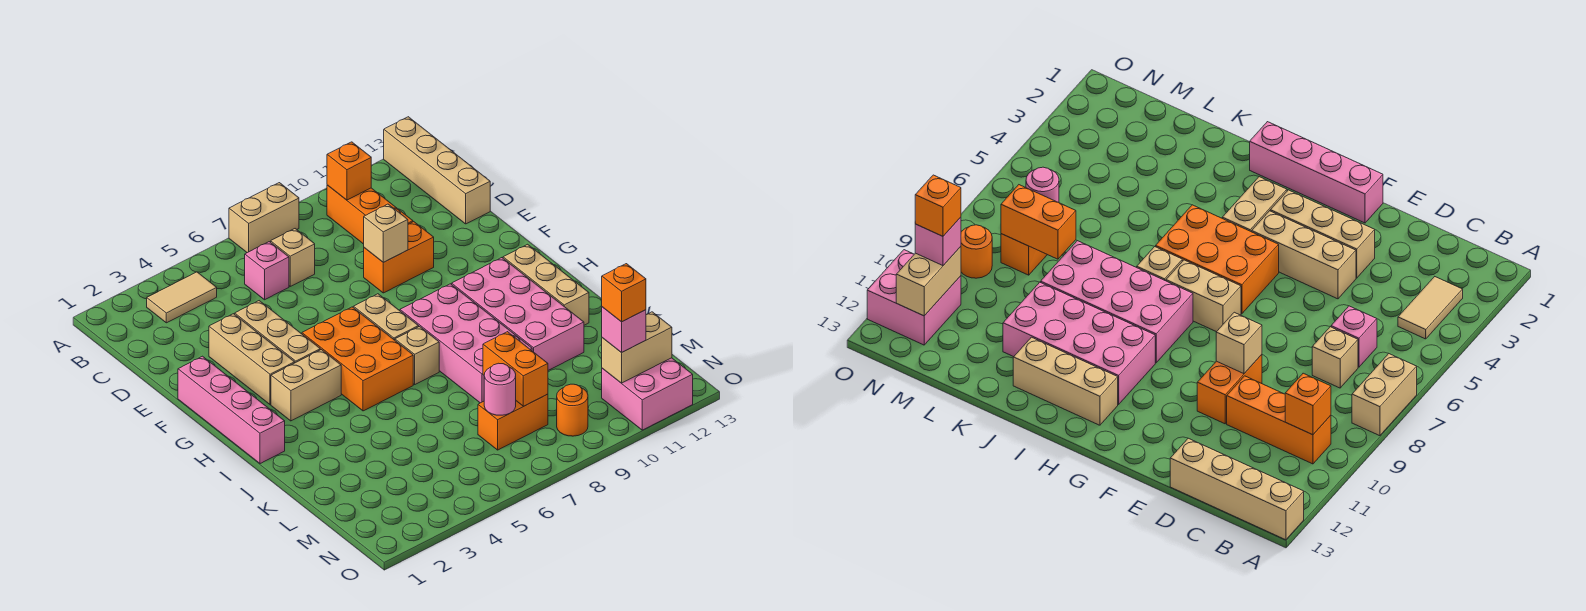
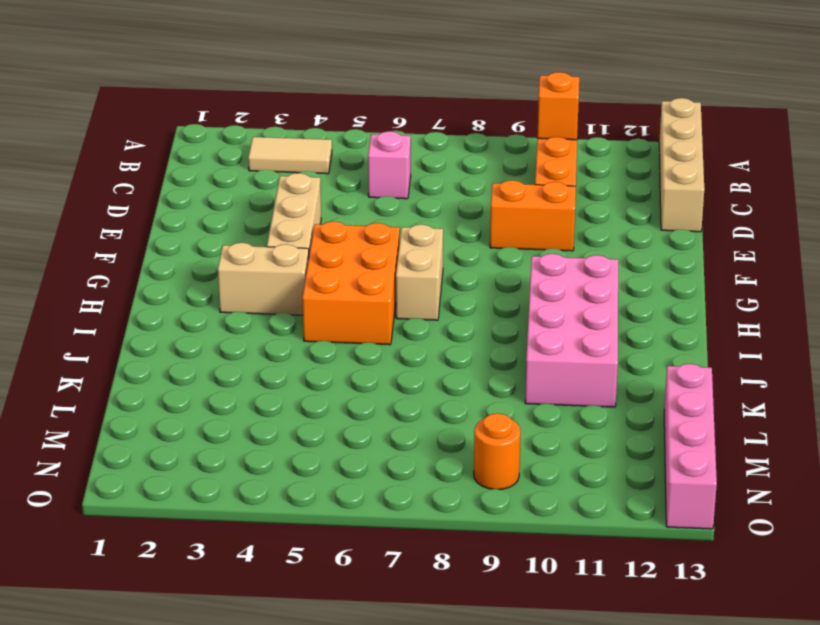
pink 1x4 brick [664,364,717,529] -> pink 1x4 brick moved to [178,356,285,464]
none -> tan 1x2 brick [229,183,299,253]
none -> tan 1x1 brick [271,229,315,286]
none -> tan 1x3 brick [209,314,295,405]

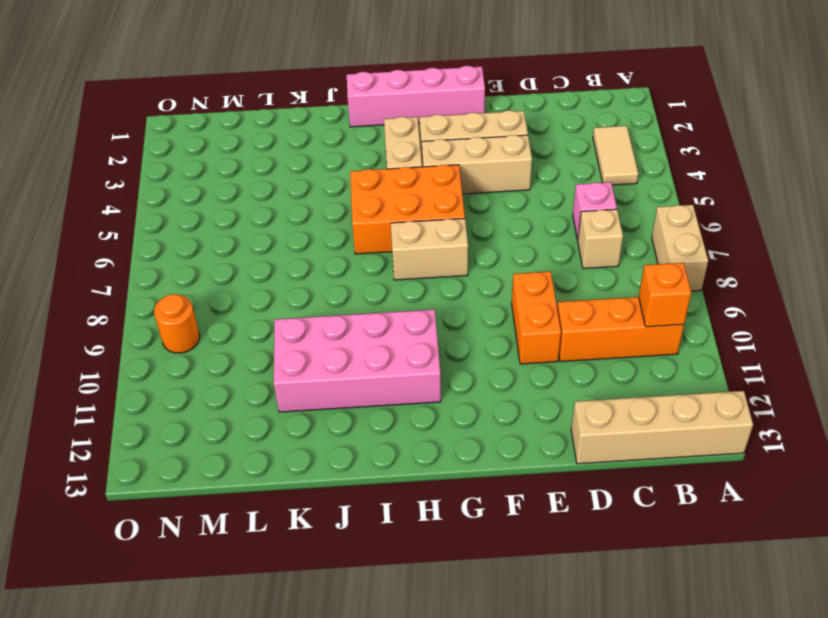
none -> pink 2x4 brick [400,284,532,403]
none -> tan 1x3 brick [503,244,589,325]
none -> tan 1x1 brick [395,327,439,384]

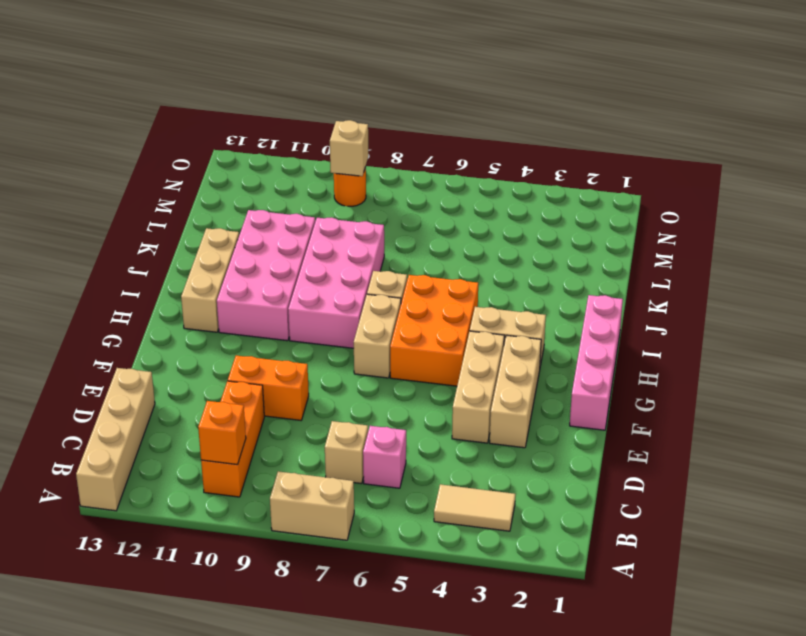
tan 1x1 brick [330,120,369,176] -> tan 1x1 brick moved to [364,204,408,262]
none -> orange 1x2 brick [478,394,548,450]
none -> pink 2x2 brick [602,358,693,430]
none -> orange 1x2 brick [483,332,548,406]

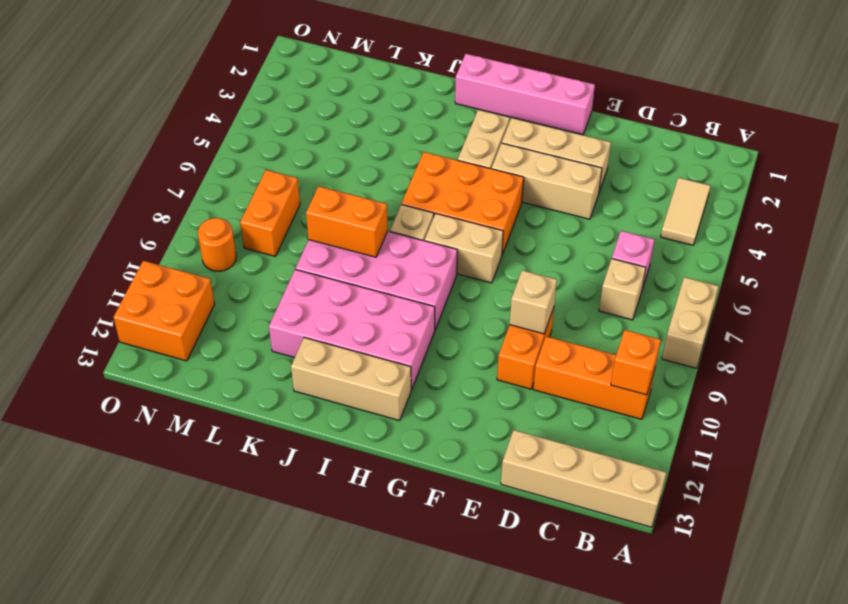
orange 1x2 brick [306,186,388,257] -> orange 1x2 brick moved to [483,332,548,406]
orange 2x2 brick [113,261,215,361] -> pink 2x2 brick [602,358,693,430]
none -> pink 1x1 round brick [484,363,516,415]
none -> tan 1x2 brick [602,312,672,383]
none -> pink 1x1 brick [602,307,646,353]

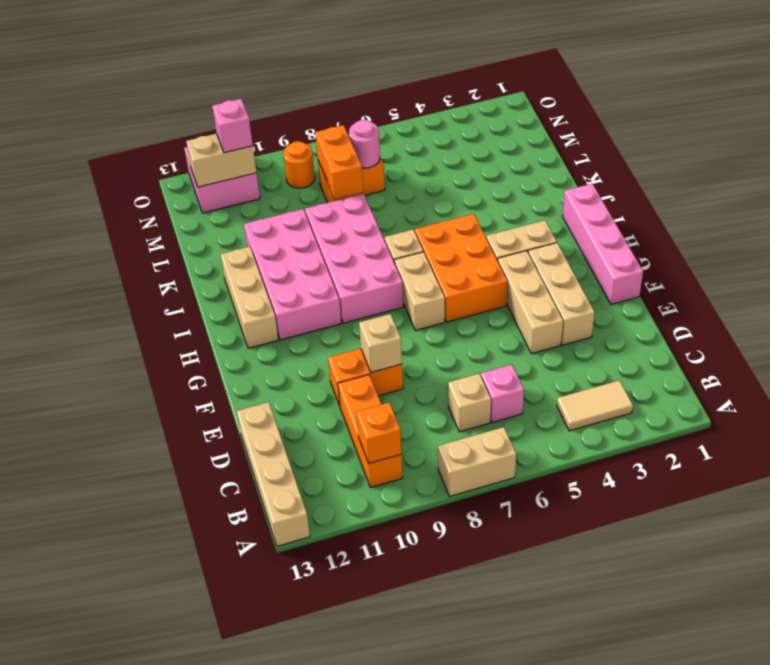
none -> orange 1x1 brick [602,264,646,322]

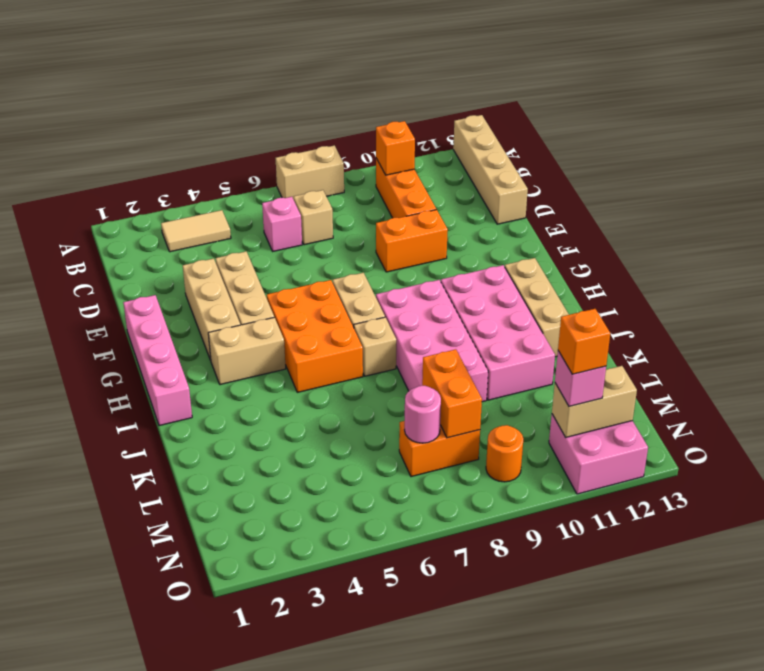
none -> tan 1x1 brick [364,204,408,262]

